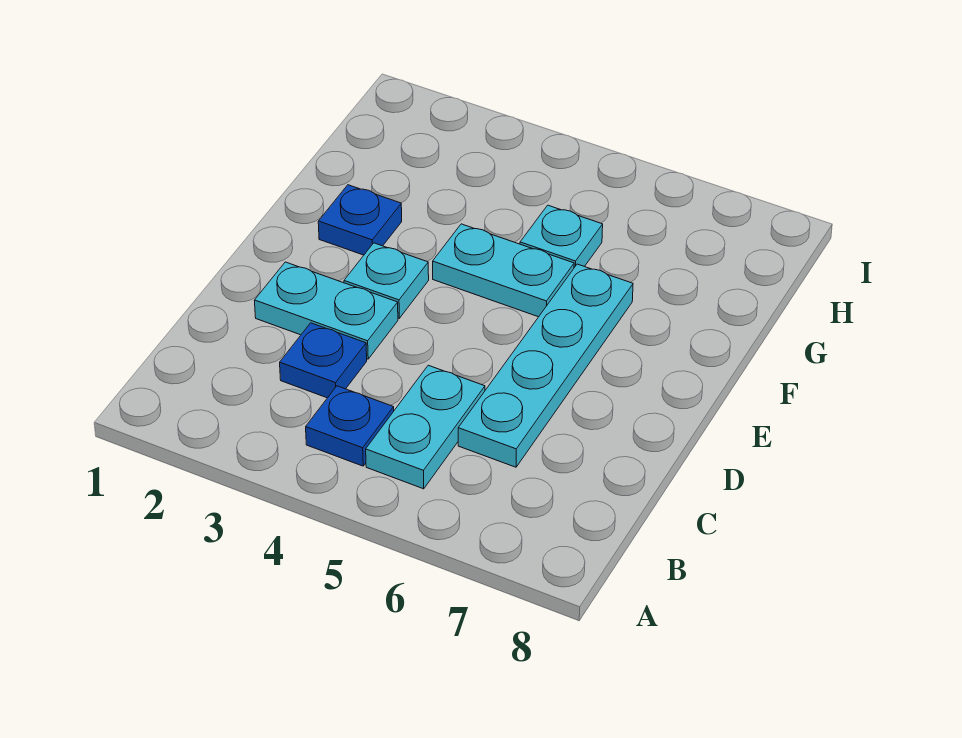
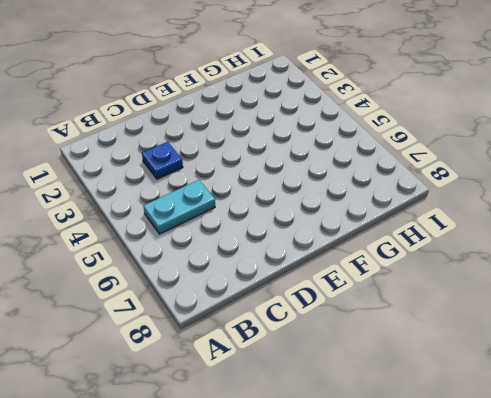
none -> blue 1x1 plate [306,386,394,466]
none -> cyan 1x4 plate [458,264,633,467]

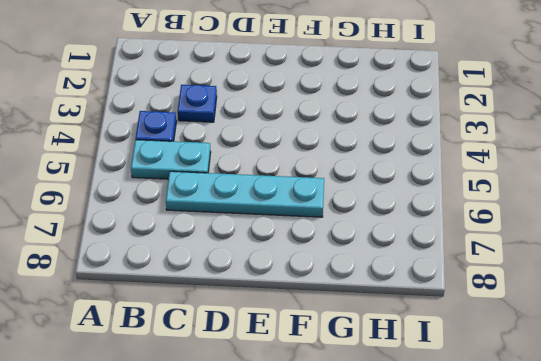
none -> cyan 1x2 plate [254,262,398,359]
none -> cyan 1x1 plate [344,243,429,318]

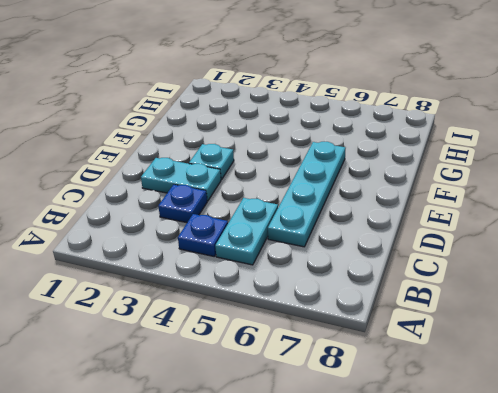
none -> blue 1x1 plate [318,185,402,255]
none -> cyan 1x2 plate [433,224,574,317]

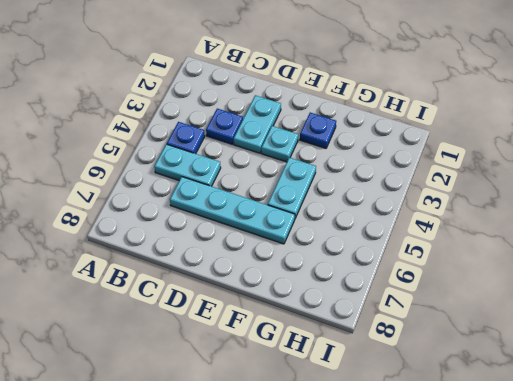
none -> cyan 1x1 plate [520,205,603,268]

